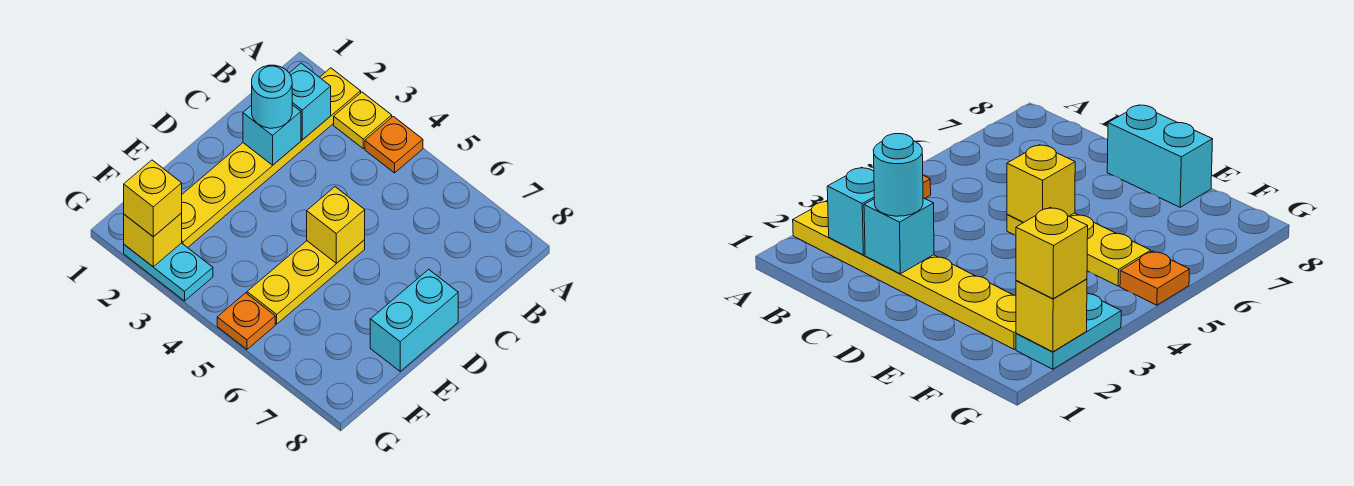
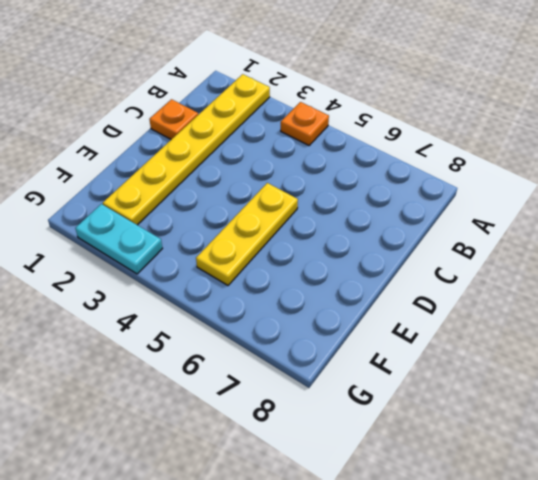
orange 1x1 plate [149,99,198,139] -> orange 1x1 plate moved to [217,293,275,349]
none -> yellow 1x1 plate [334,92,392,149]
none -> cyan 1x2 brick [370,269,458,371]
none -> cyan 1x1 brick [290,63,331,140]

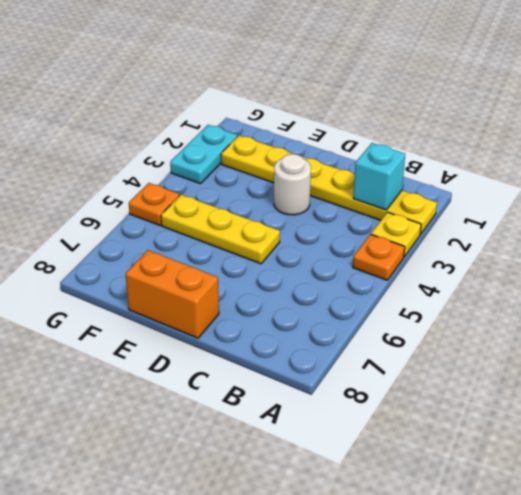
white 1x1 round brick [274,154,311,215] -> none
orange 1x2 brick [125,250,219,338] -> cyan 1x2 brick [370,269,458,371]
none -> cyan 1x1 brick [243,105,301,165]
none -> yellow 1x1 brick [307,187,365,263]
none -> yellow 1x1 brick [124,213,182,267]

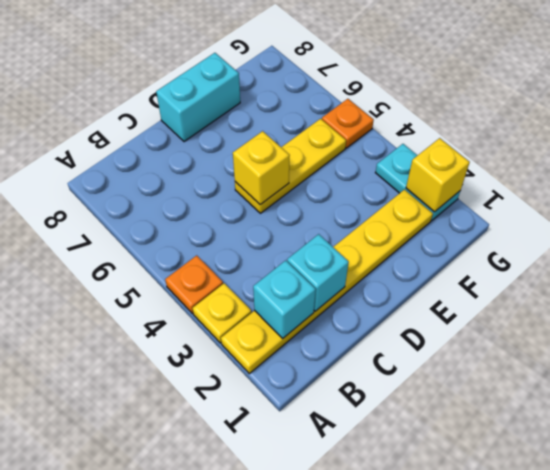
none -> cyan 1x1 round brick [252,65,292,128]
none -> yellow 1x1 brick [124,160,182,237]

